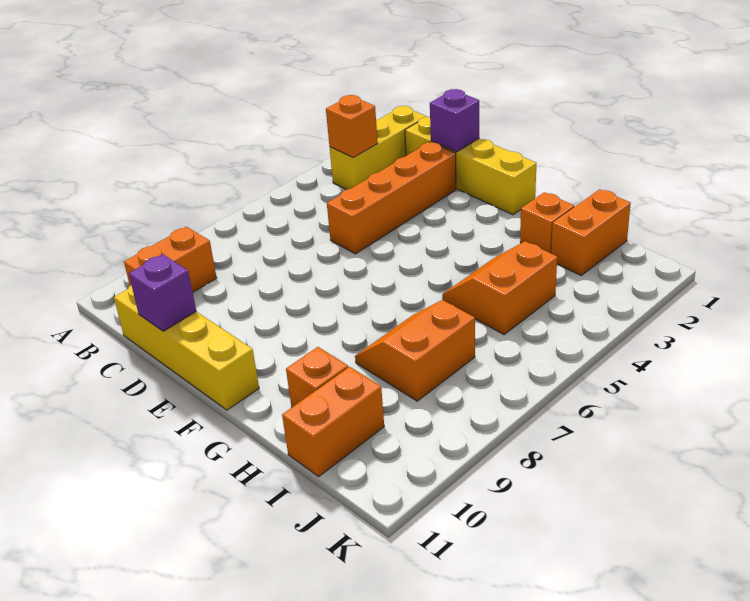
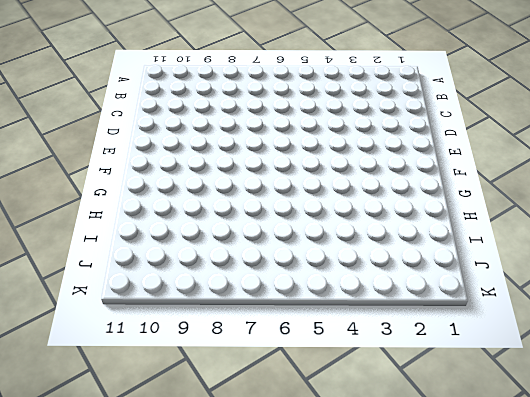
none -> yellow 1x3 brick [330,106,426,190]
none -> orange 1x2 brick [124,227,217,292]
none -> yellow 1x4 brick [405,117,536,215]

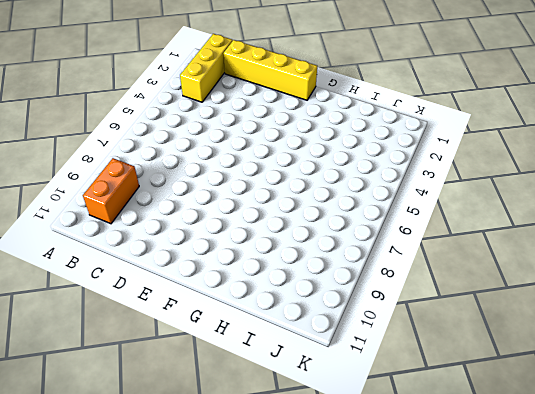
none -> yellow 1x4 brick [114,285,259,410]
none -> orange 1x4 brick [327,142,456,254]
none -> orange 1x1 brick [520,192,574,253]

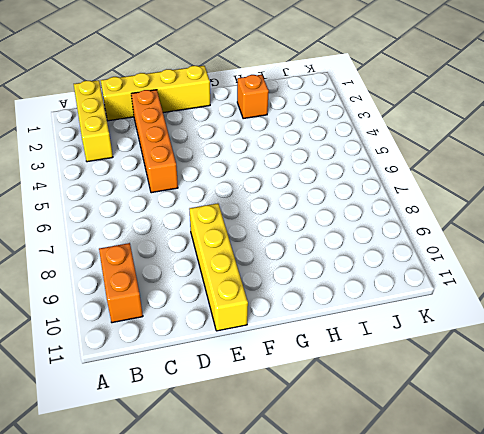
yellow 1x4 brick [189,203,248,331] -> yellow 1x4 brick turned to [114,285,259,410]
none -> orange 2x2 slope [442,241,557,334]
none -> orange 2x2 slope [355,300,475,401]
none -> orange 1x1 brick [286,347,348,407]

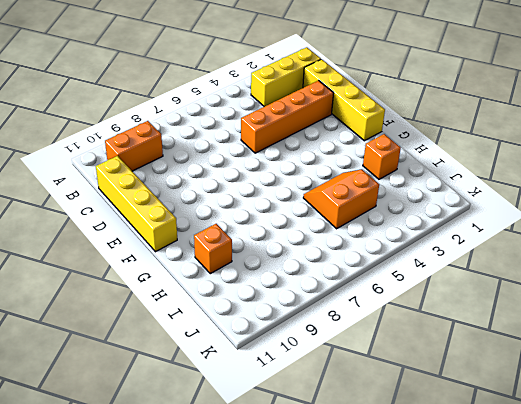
none -> orange 2x2 slope [355,300,475,401]
none -> orange 1x2 brick [551,189,631,275]
none -> orange 1x2 brick [282,367,384,476]

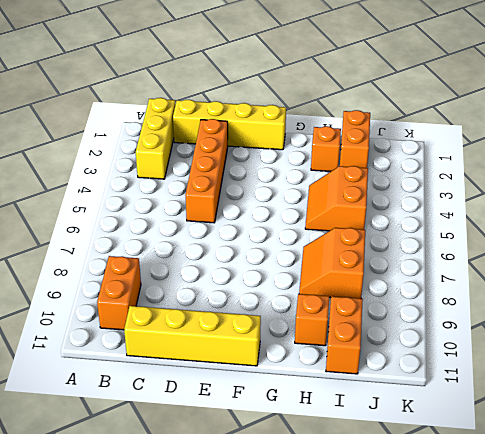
none -> orange 1x1 brick [326,95,378,158]
none -> purple 1x1 brick [430,89,479,152]
none -> purple 1x1 brick [129,254,196,331]

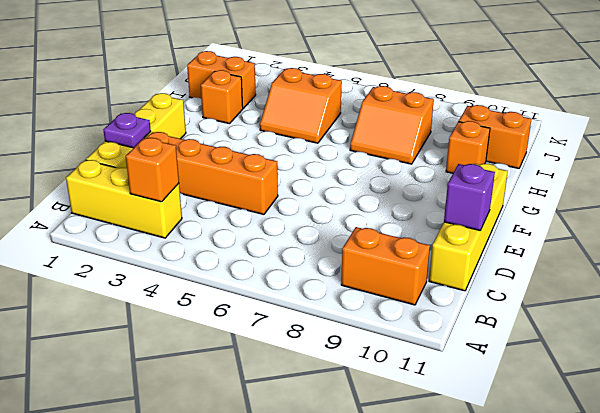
purple 1x1 plate [103,113,151,148] -> purple 1x1 brick [430,89,479,152]

